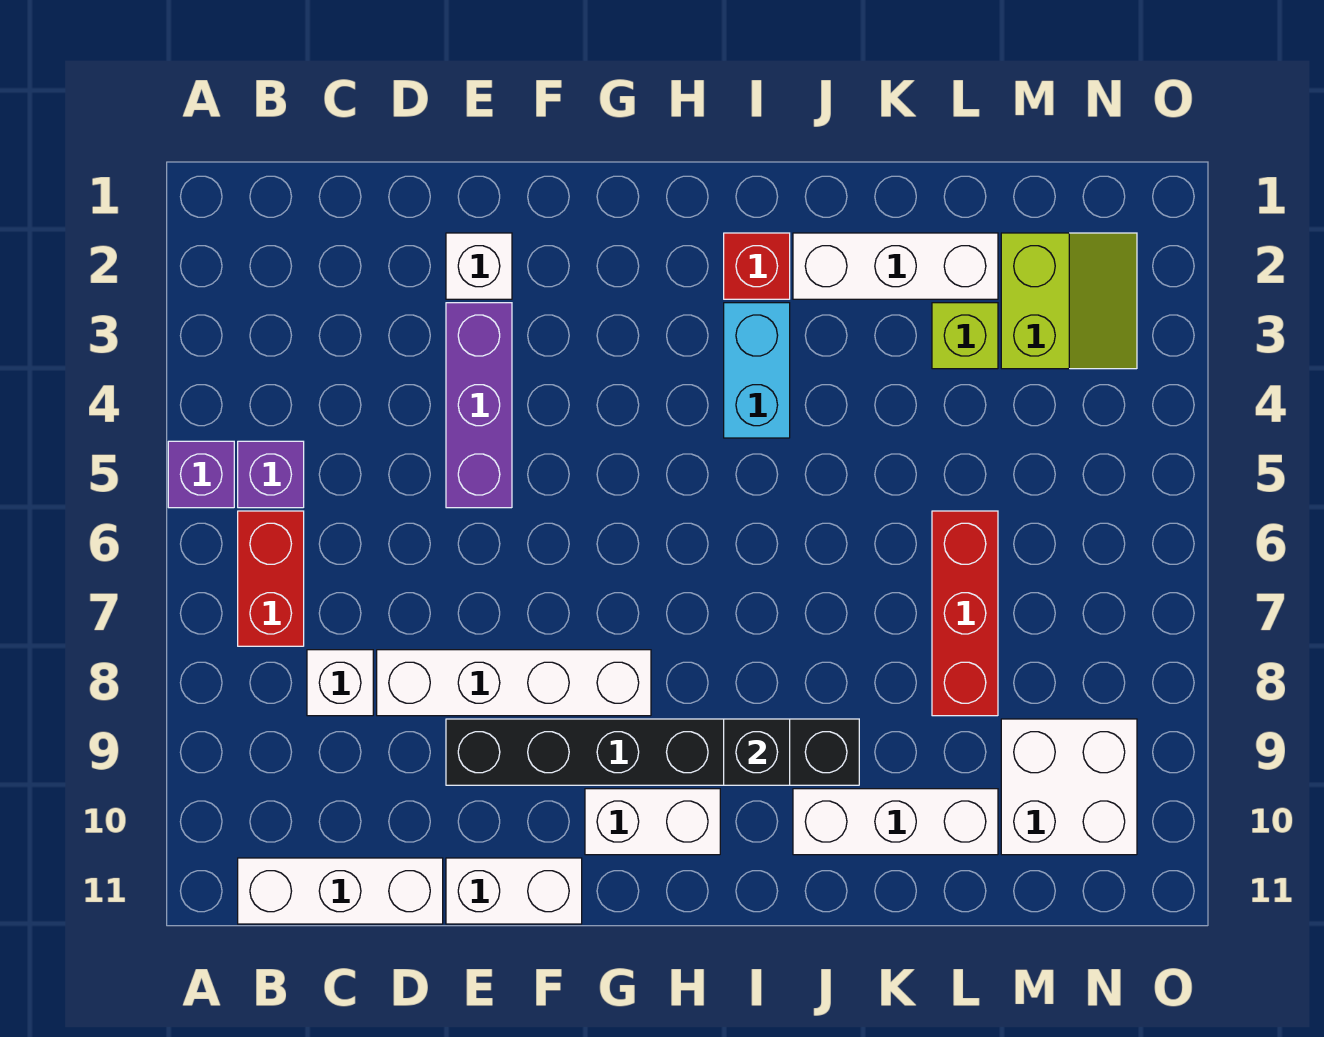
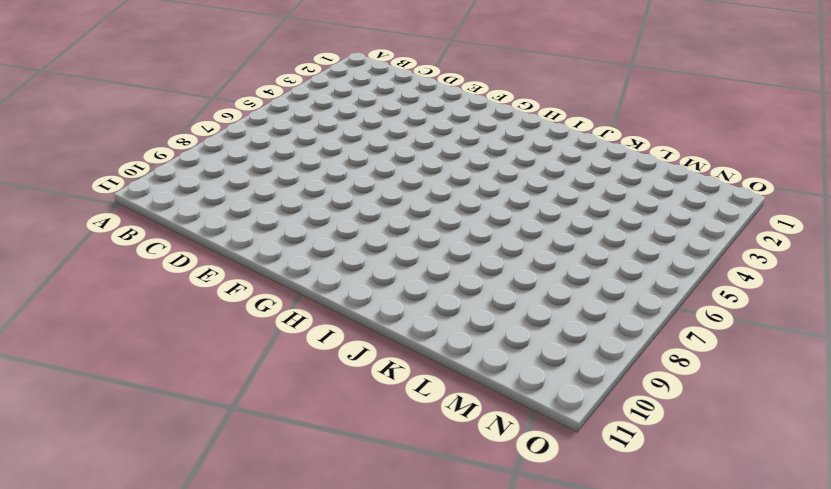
none -> purple 1x1 brick [168,441,234,508]
none -> purple 1x1 brick [238,441,304,508]
none -> red 1x2 brick [238,511,304,646]

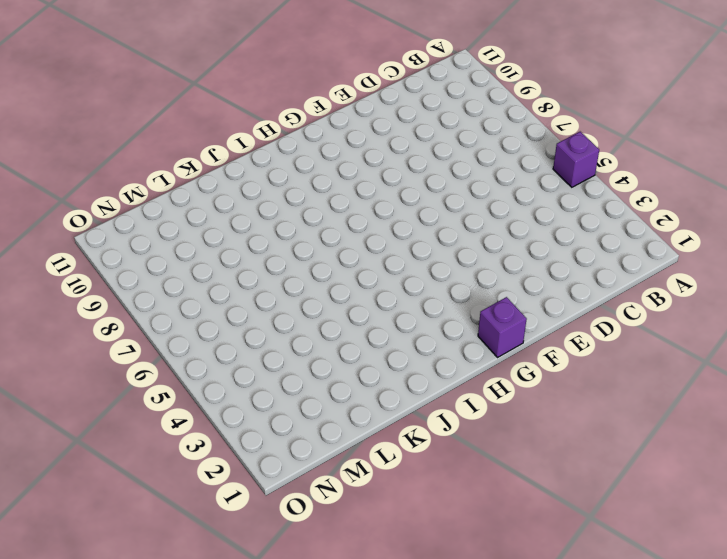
purple 1x1 brick [478,297,527,357] -> purple 1x1 brick moved to [238,441,304,508]
none -> red 1x2 brick [238,511,304,646]
none -> white 1x3 brick [238,858,443,924]
none -> white 1x1 brick [307,650,373,716]

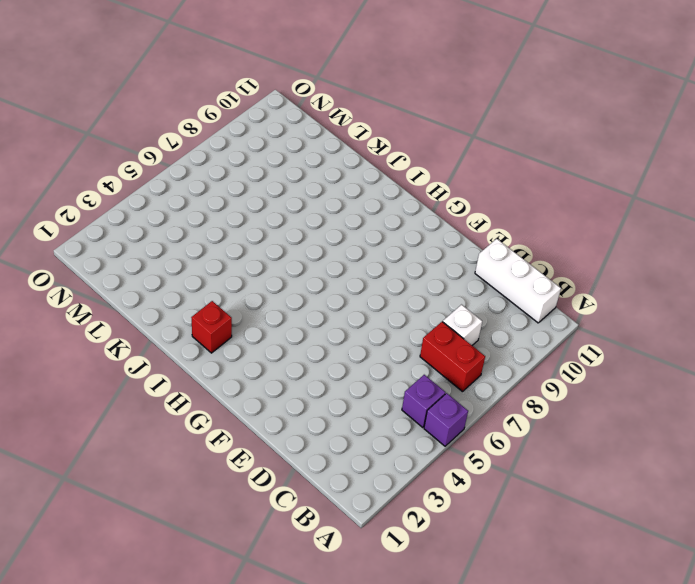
red 1x2 brick [420,322,485,392] -> red 1x2 brick turned to [238,511,304,646]
none -> white 1x4 brick [377,650,651,716]
none -> white 1x1 brick [446,233,512,299]
none -> purple 1x3 brick [446,303,512,508]

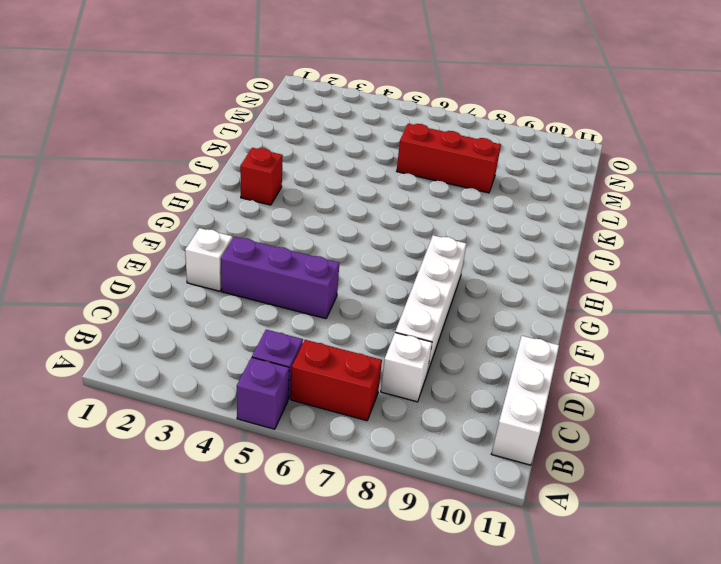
none -> black 1x6 brick [446,719,859,785]
none -> white 1x2 brick [446,858,582,924]
none -> white 1x2 brick [585,789,720,855]

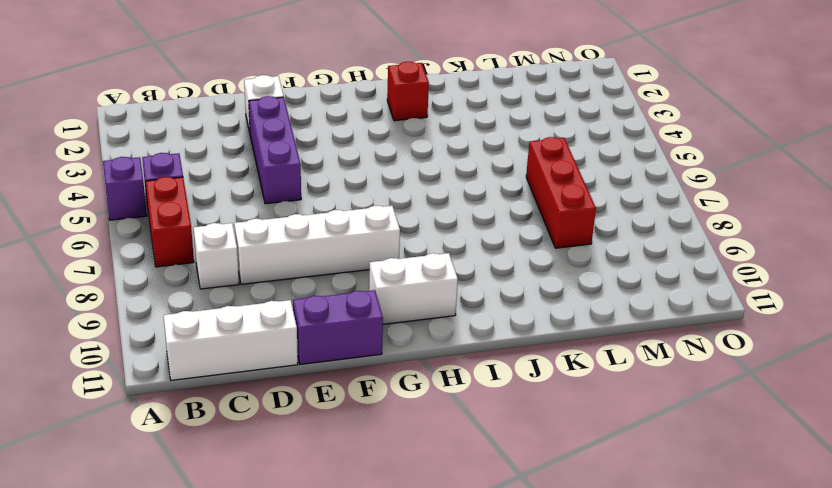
purple 1x2 brick [293,290,383,364] -> white 1x2 brick [446,858,582,924]
none -> black 1x6 brick [446,719,859,785]
none -> cyan 1x2 brick [724,303,790,438]
none -> white 1x3 brick [793,233,998,299]

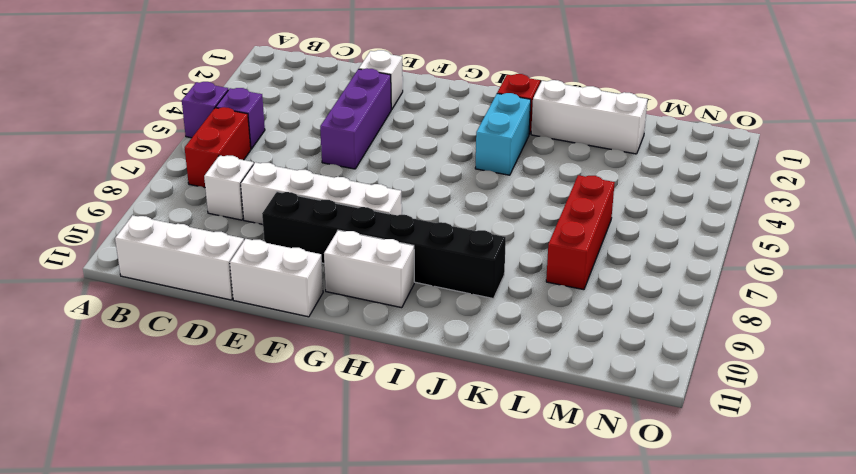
none -> white 1x3 brick [793,789,998,855]
none -> lime 1x1 brick [932,303,998,369]
none -> lime 2x2 slope [1001,233,1137,369]

